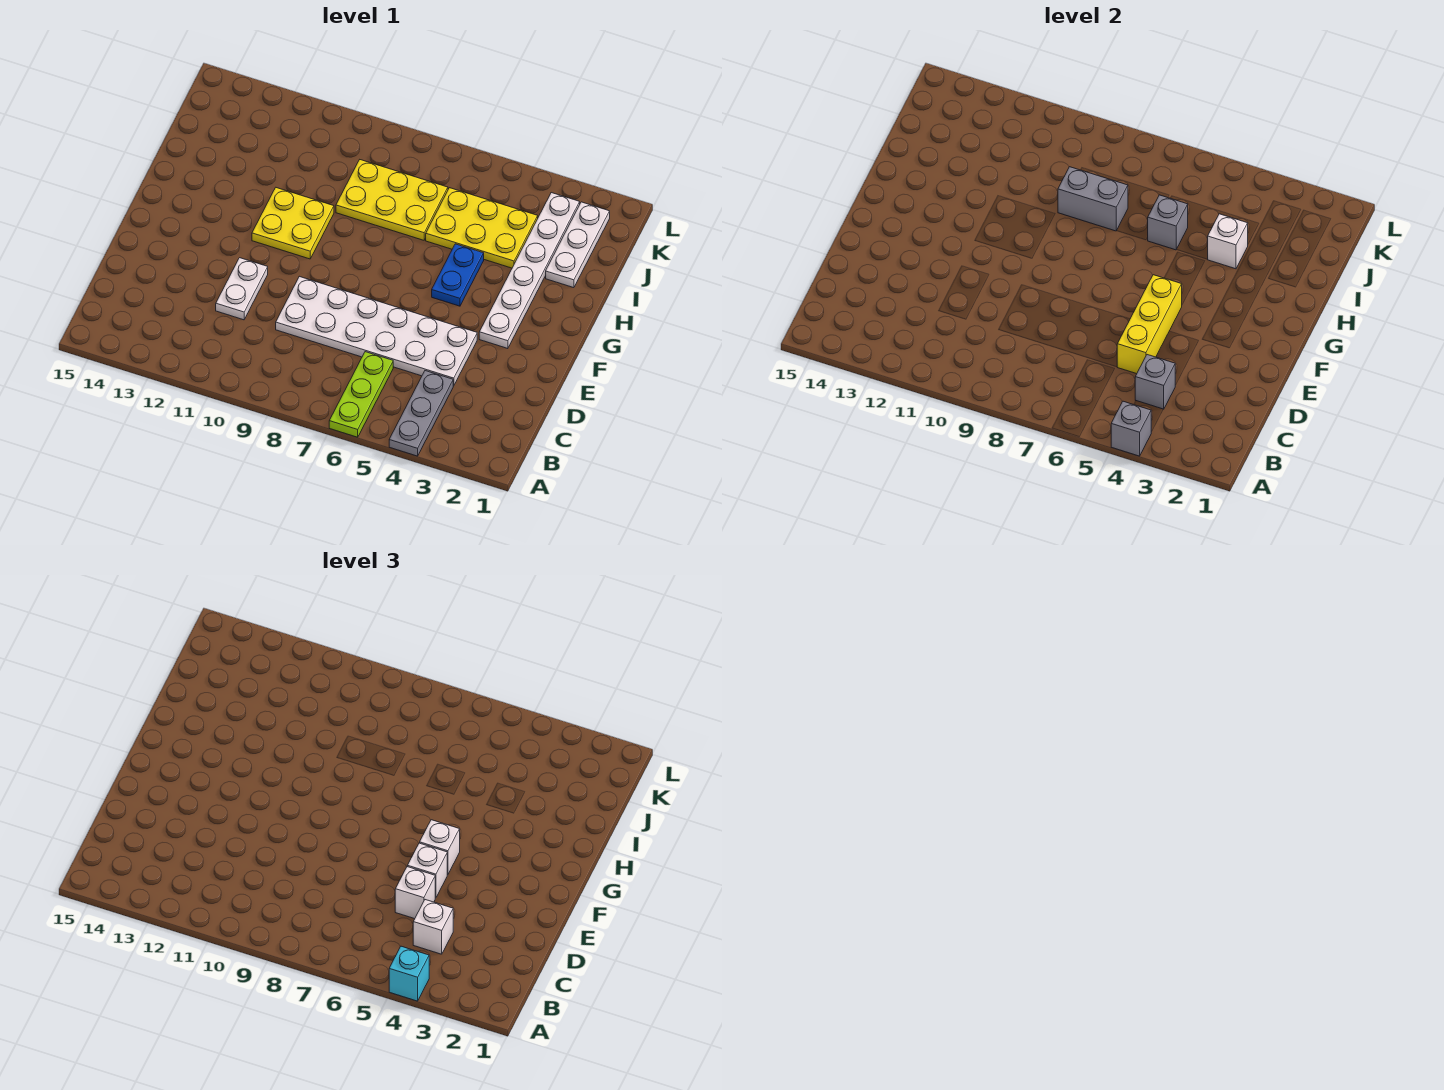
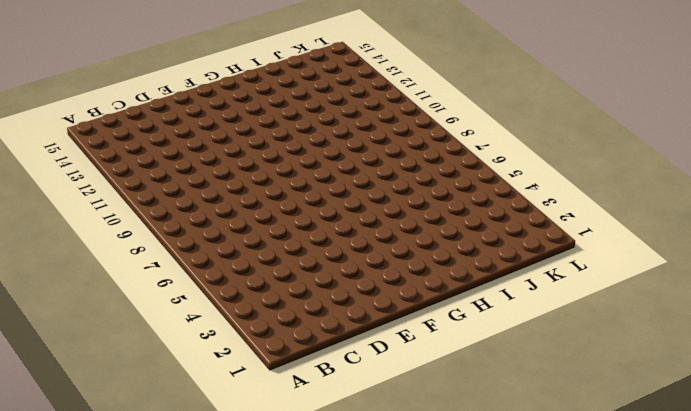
none -> grey 1x3 plate [389,371,453,456]
none -> lime 1x3 plate [329,352,393,437]
none -> white 2x6 plate [276,276,477,386]

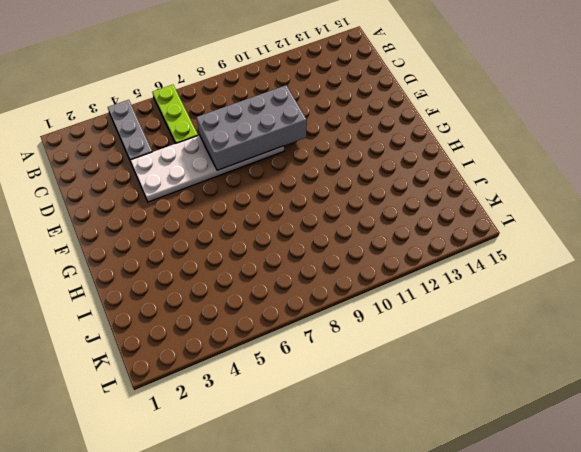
grey 2x4 brick [197,85,307,170] -> none
none -> white 1x2 plate [216,258,268,320]
none -> white 1x6 plate [479,193,580,349]
none -> blue 1x2 plate [432,244,484,306]

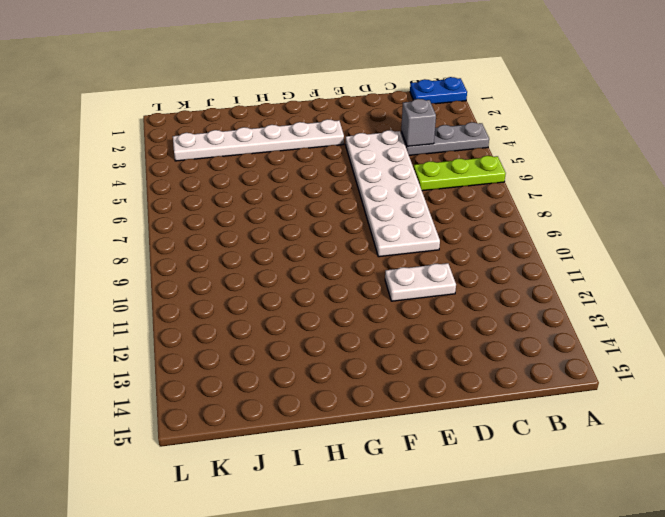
blue 1x2 plate [410,77,467,104] -> blue 1x2 plate moved to [432,244,484,306]
none -> yellow 2x2 plate [252,188,334,259]
none -> white 1x3 plate [546,202,610,288]
none -> yellow 2x3 plate [426,188,538,268]

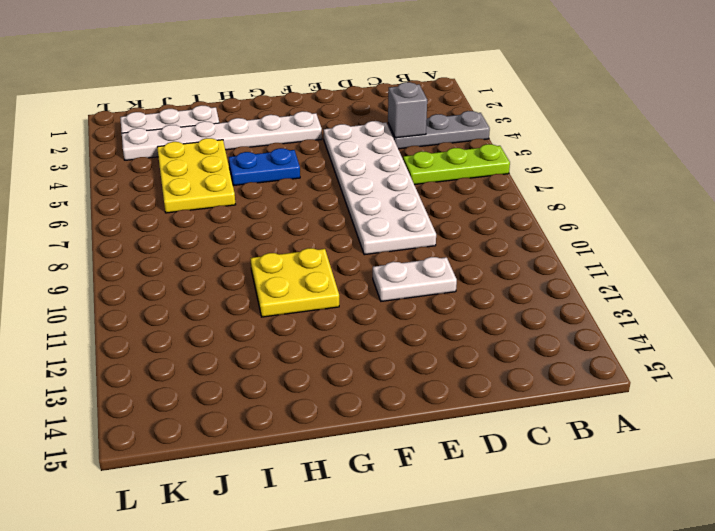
none -> yellow 2x3 plate [336,160,448,240]
none -> grey 1x1 brick [1111,401,1151,456]
none -> yellow 1x3 brick [1117,275,1182,374]

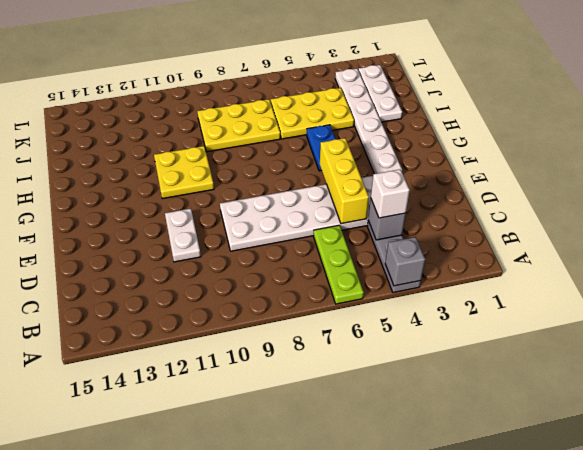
none -> white 1x1 brick [1208,214,1248,269]
none -> grey 1x1 brick [1147,195,1188,250]
none -> grey 1x2 brick [1058,167,1128,231]

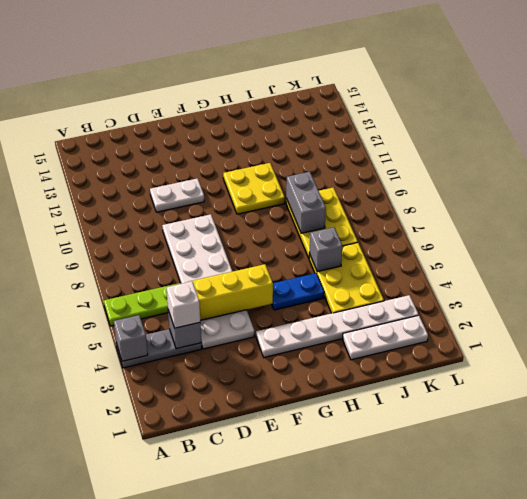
none -> white 1x1 brick [1208,214,1248,269]
none -> cyan 1x1 brick [389,946,429,1001]
none -> white 1x1 brick [395,867,435,919]

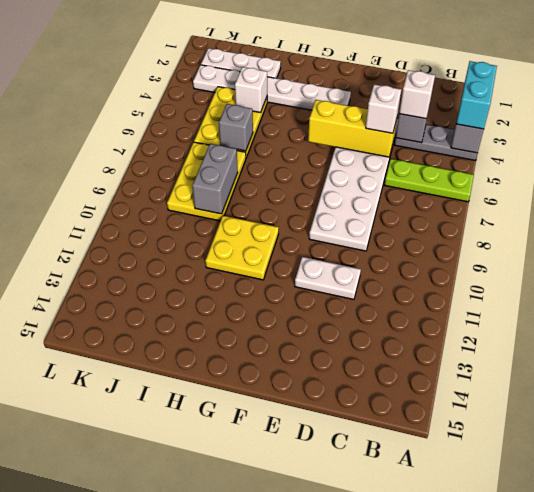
cyan 1x2 brick [456,61,497,129] -> cyan 1x1 brick [389,946,429,1001]
none -> blue 1x2 plate [432,244,484,306]
none -> white 1x1 brick [407,843,447,898]
none -> white 1x1 brick [420,820,460,875]

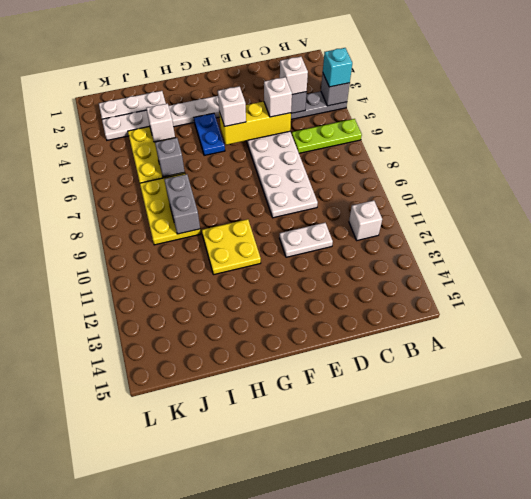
white 1x1 brick [349,200,382,240] -> white 1x1 brick moved to [407,843,447,898]
blue 1x2 plate [194,113,225,156] -> blue 1x2 plate turned to [432,244,484,306]

